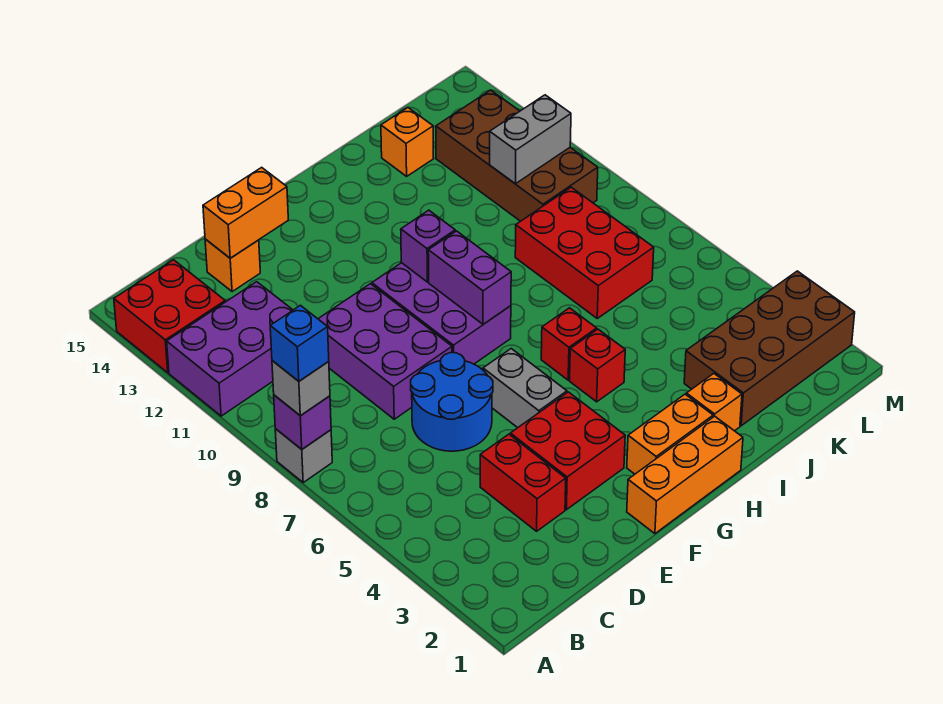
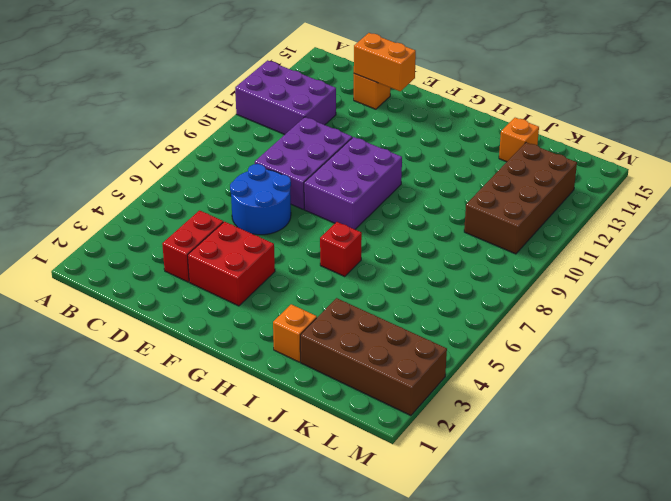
none -> grey 1x1 brick [275,429,332,482]
none -> red 2x2 brick [114,260,225,373]
none -> orange 1x3 brick [627,416,743,534]

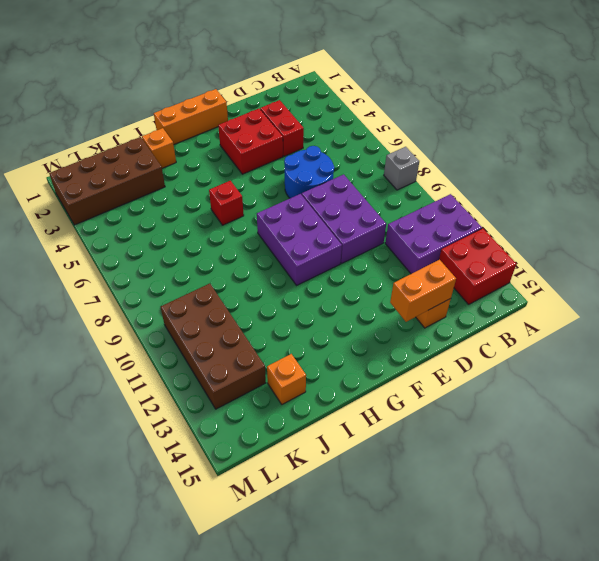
none -> grey 1x2 brick [483,349,567,428]
none -> orange 1x2 brick [627,394,713,474]
none -> red 1x1 brick [570,329,625,402]

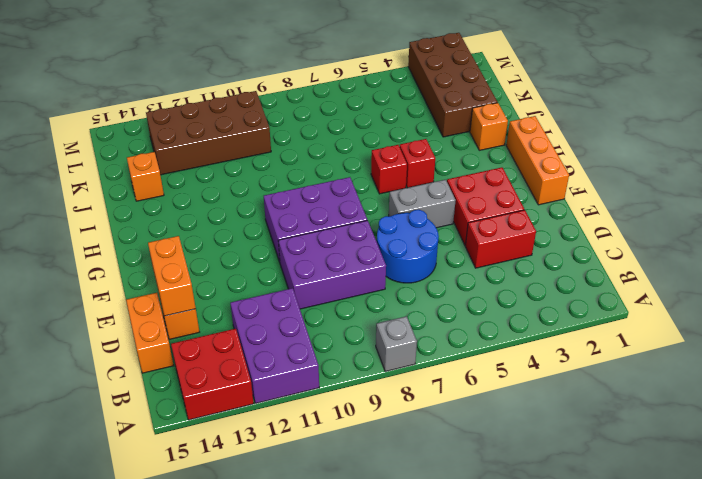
orange 1x2 brick [126,293,174,373] -> orange 1x2 brick moved to [627,394,713,474]
none -> red 2x3 brick [515,187,654,318]
none -> purple 1x1 brick [274,395,331,449]
none -> purple 1x2 brick [428,231,511,324]

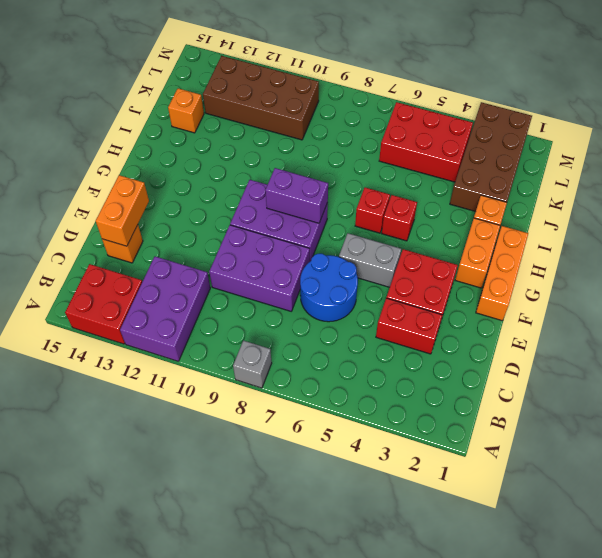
red 2x3 brick [379,102,473,182] -> red 2x3 brick moved to [515,187,654,318]
none -> purple 1x1 brick [274,395,331,449]
none -> purple 1x1 brick [401,210,455,282]
none -> grey 1x2 brick [490,95,571,184]

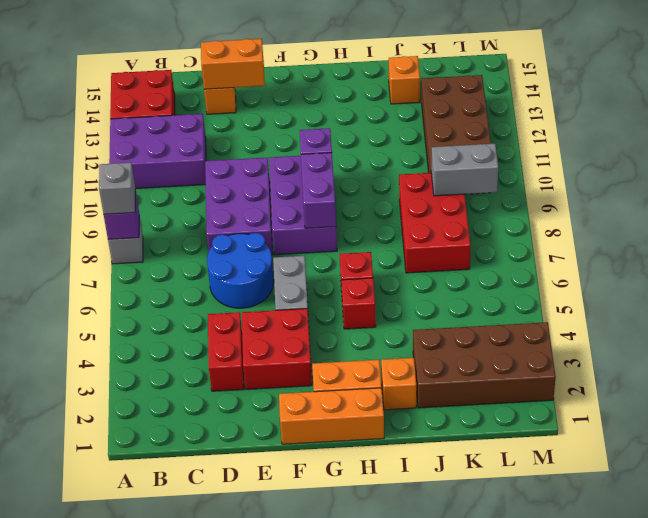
grey 1x2 brick [431,144,498,196] -> grey 1x2 brick moved to [490,95,571,184]
none -> blue 1x1 brick [270,305,329,381]

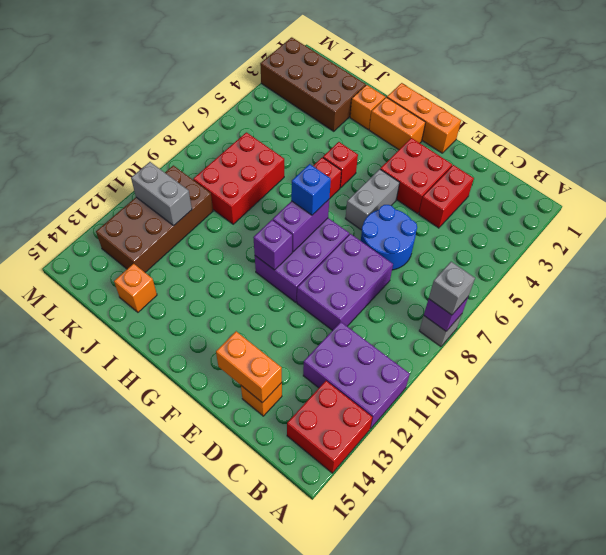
blue 1x1 brick [291,164,331,215] -> blue 1x1 brick moved to [270,305,329,381]

